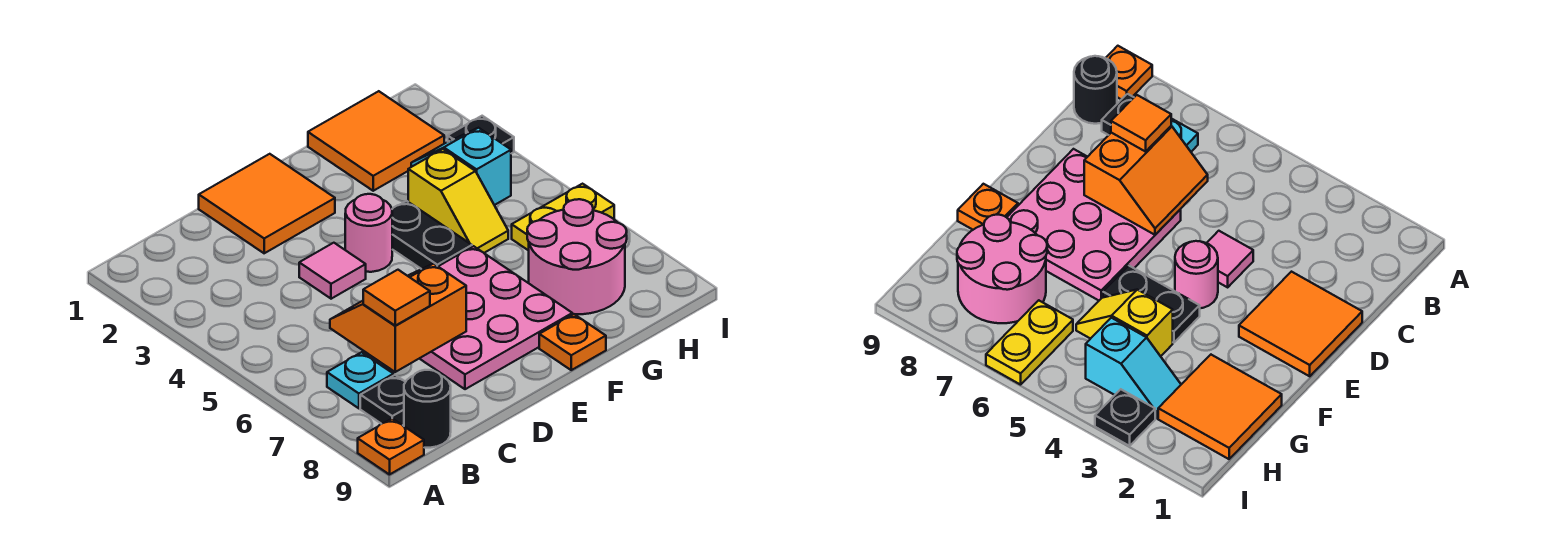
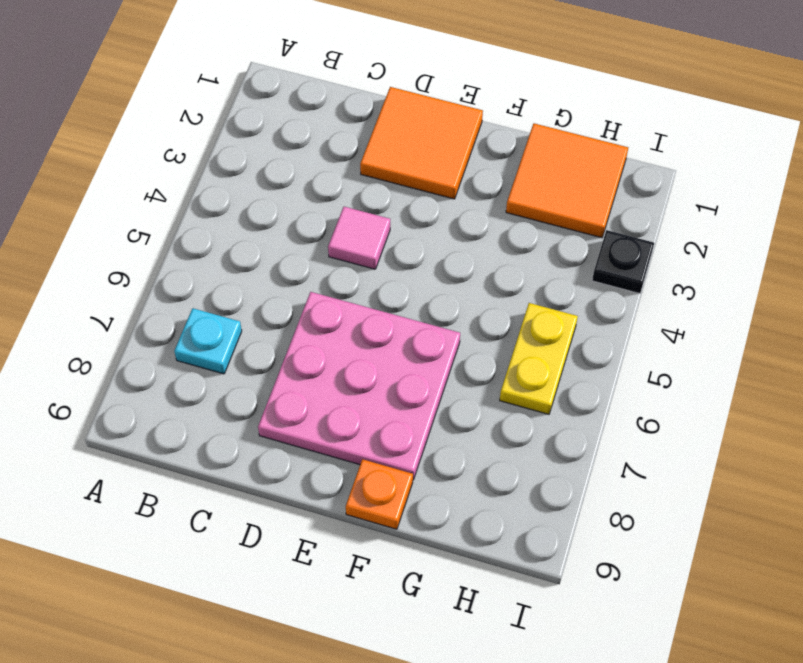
yellow 1x2 plate [500,303,578,414] -> yellow 1x2 plate turned to [512,184,614,251]
none -> orange 1x1 plate [358,419,424,475]
none -> black 1x1 plate [360,375,405,425]
none -> black 1x1 round brick [404,370,451,448]

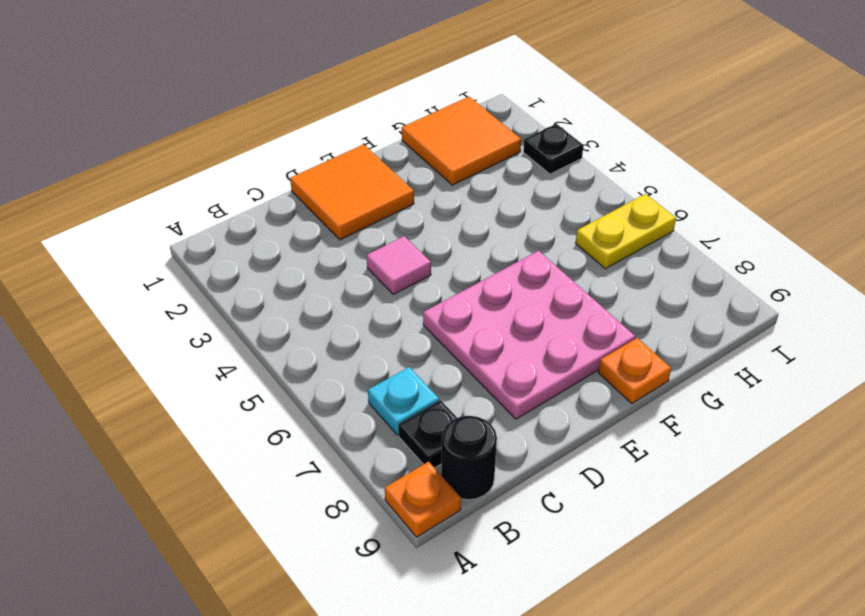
none -> pink 1x1 round brick [345,194,392,272]
none -> black 1x2 plate [392,201,472,269]
none -> yellow 1x2 slope [408,149,508,253]

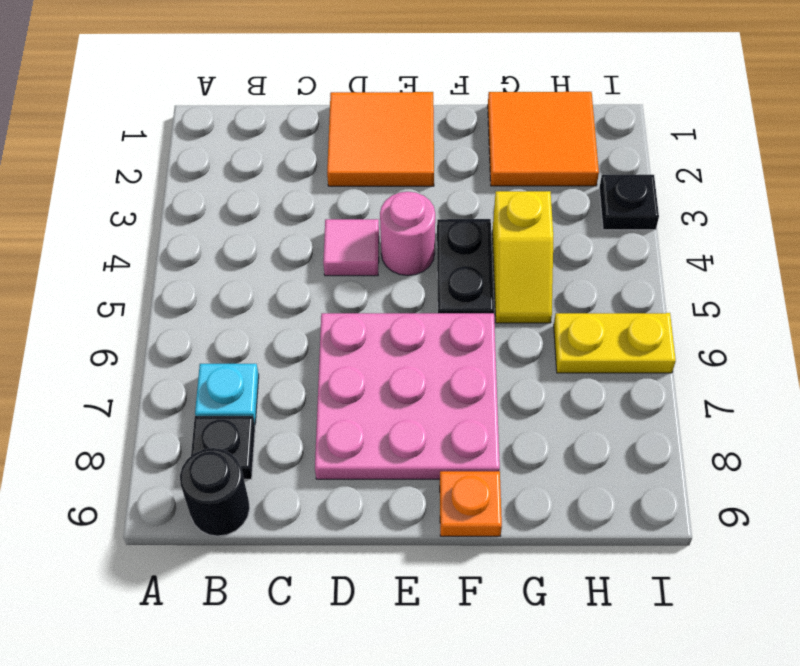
none -> orange 1x1 plate [358,419,424,475]
none -> pink 2x2 round brick [527,199,627,314]
none -> cyan 1x2 slope [411,128,511,205]

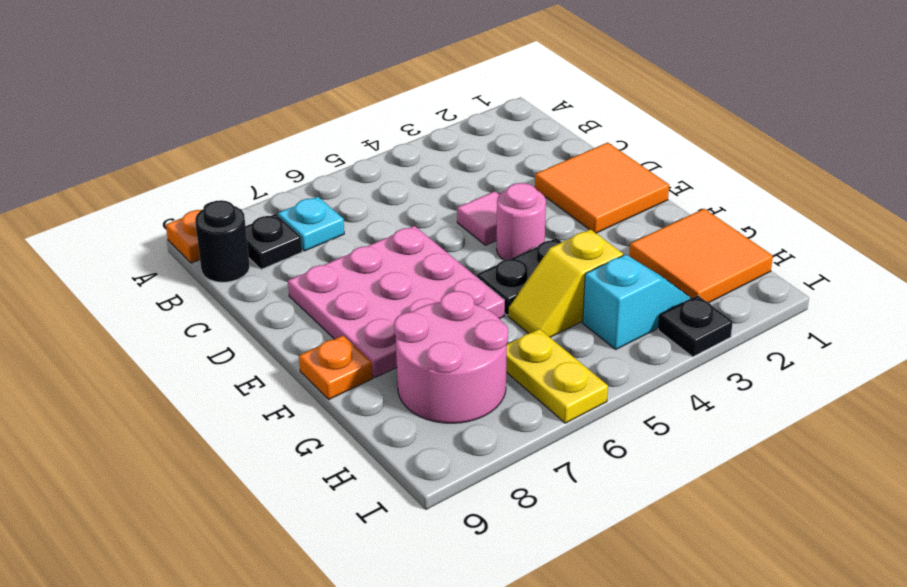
none -> orange 2x2 slope [330,264,466,372]
none -> orange 1x1 tile [363,270,430,326]

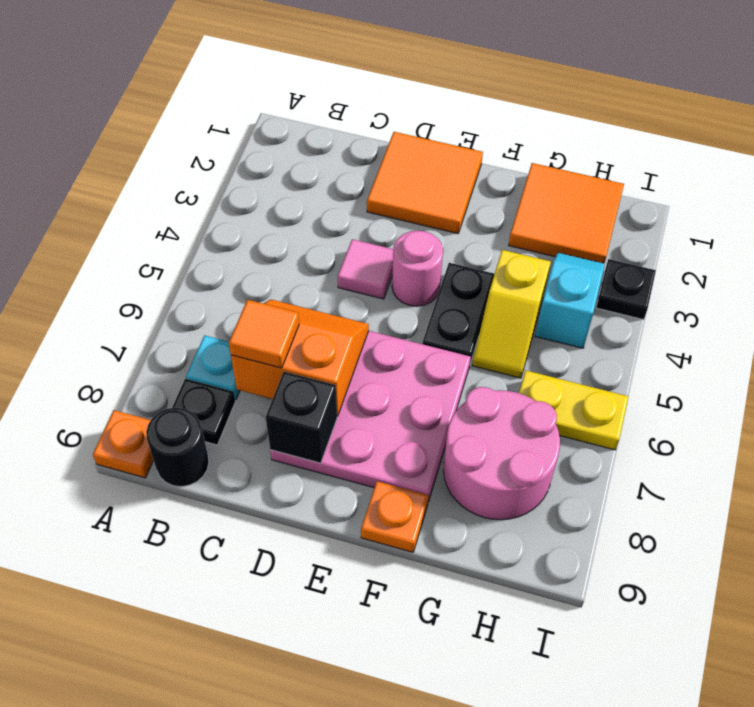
black 1x1 brick [266,372,337,463] -> none

